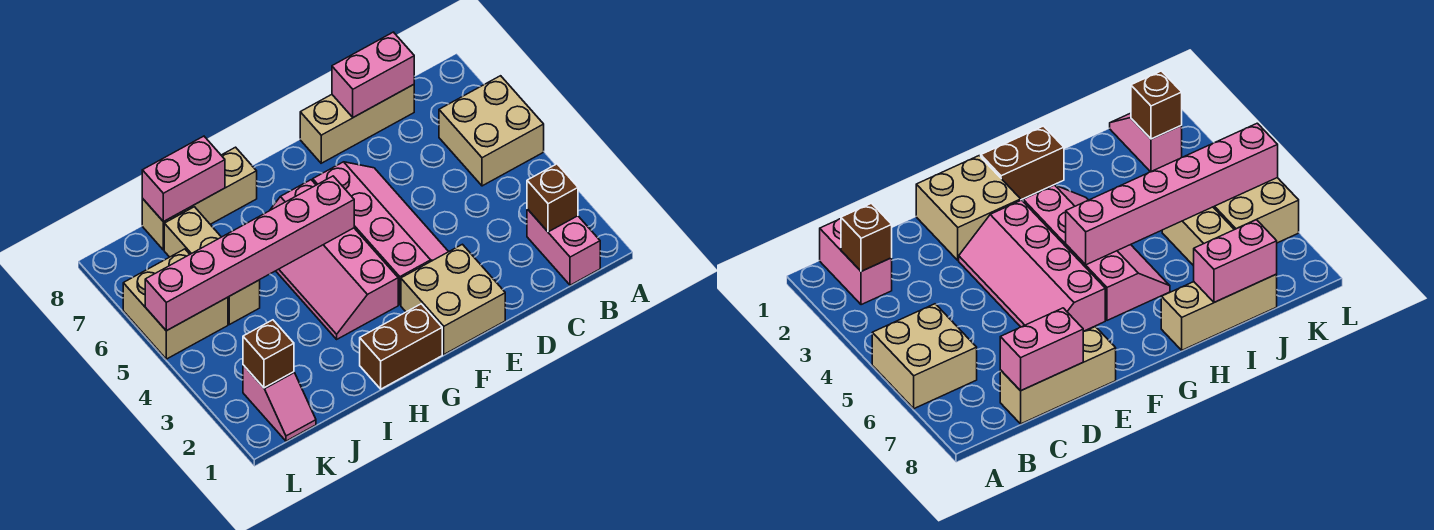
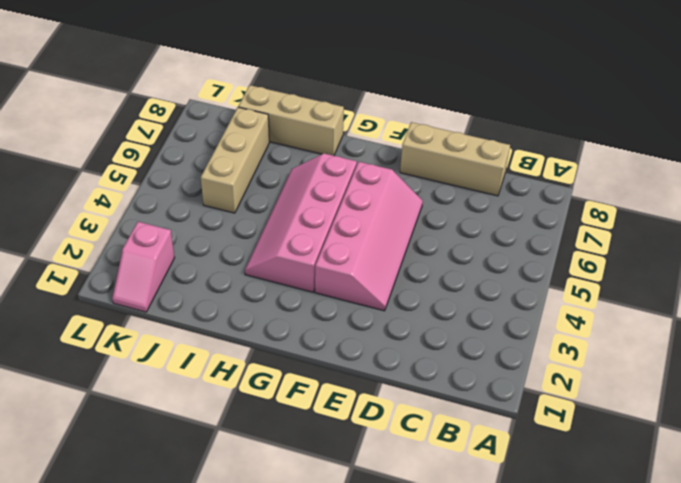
none -> tan 2x2 brick [439,76,544,186]
none -> pink 1x2 brick [527,209,600,285]
none -> tan 2x2 brick [401,244,505,354]

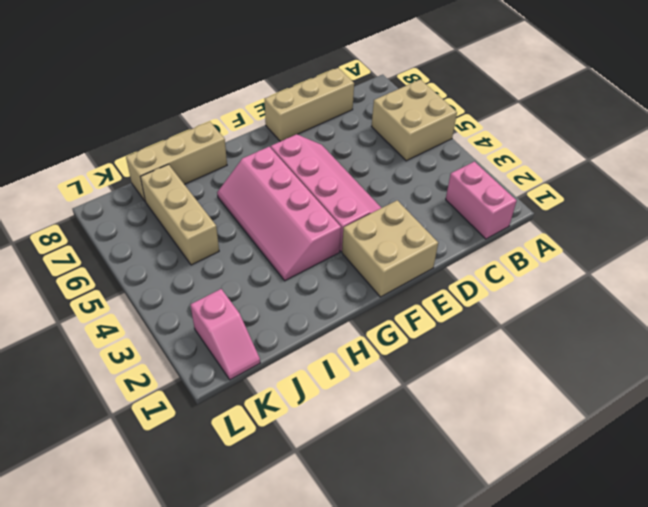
none -> brown 1x2 brick [360,304,442,389]
none -> tan 2x2 brick [123,249,228,359]
none -> brown 1x1 brick [527,164,578,232]

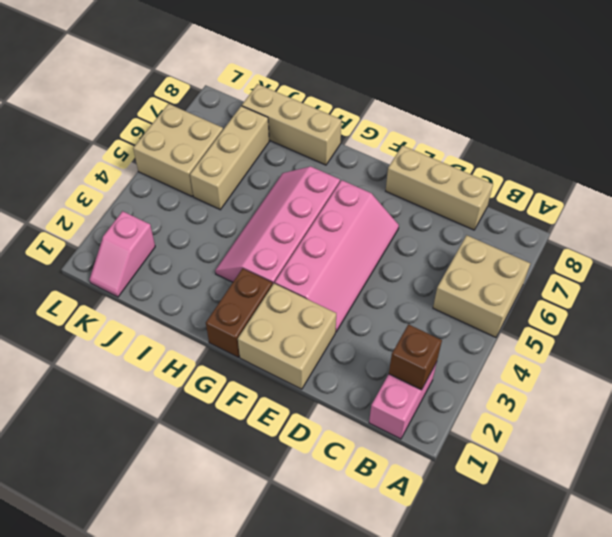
brown 1x2 brick [206,269,272,357] -> brown 1x2 brick turned to [360,304,442,389]
none -> pink 1x2 brick [332,32,414,117]
none -> pink 1x6 brick [145,176,354,331]
none -> pink 1x2 brick [142,136,225,222]

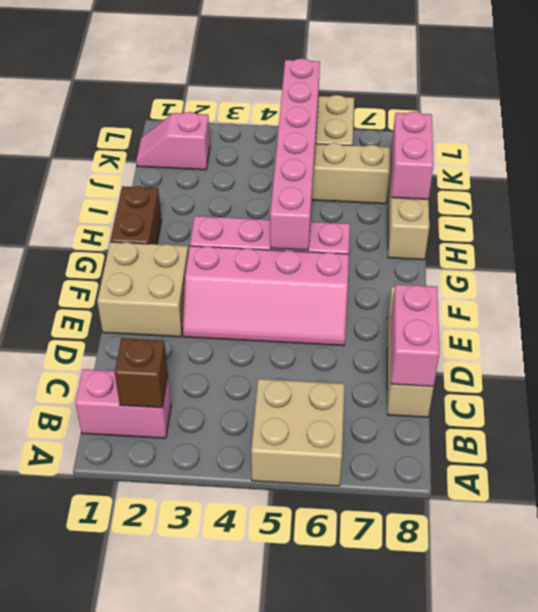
none -> brown 1x1 brick [243,320,294,388]

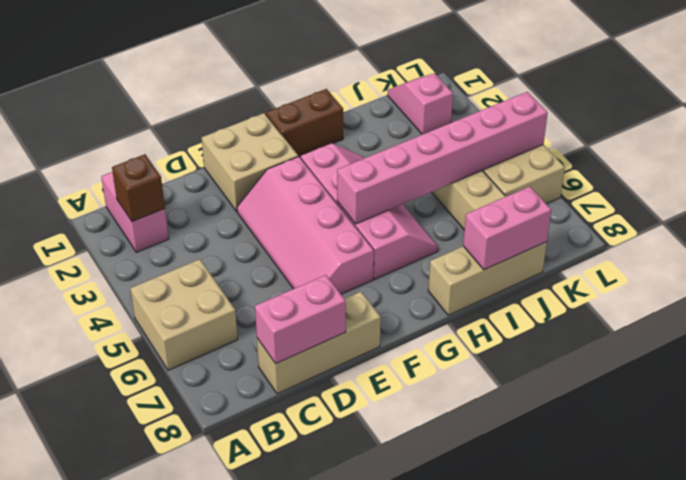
none -> brown 1x1 brick [243,320,294,388]

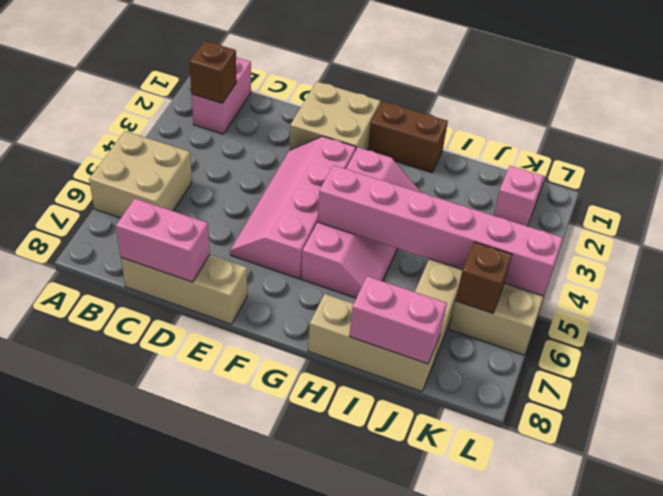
brown 1x1 brick [456,242,512,313] -> brown 1x1 brick moved to [243,320,294,388]

